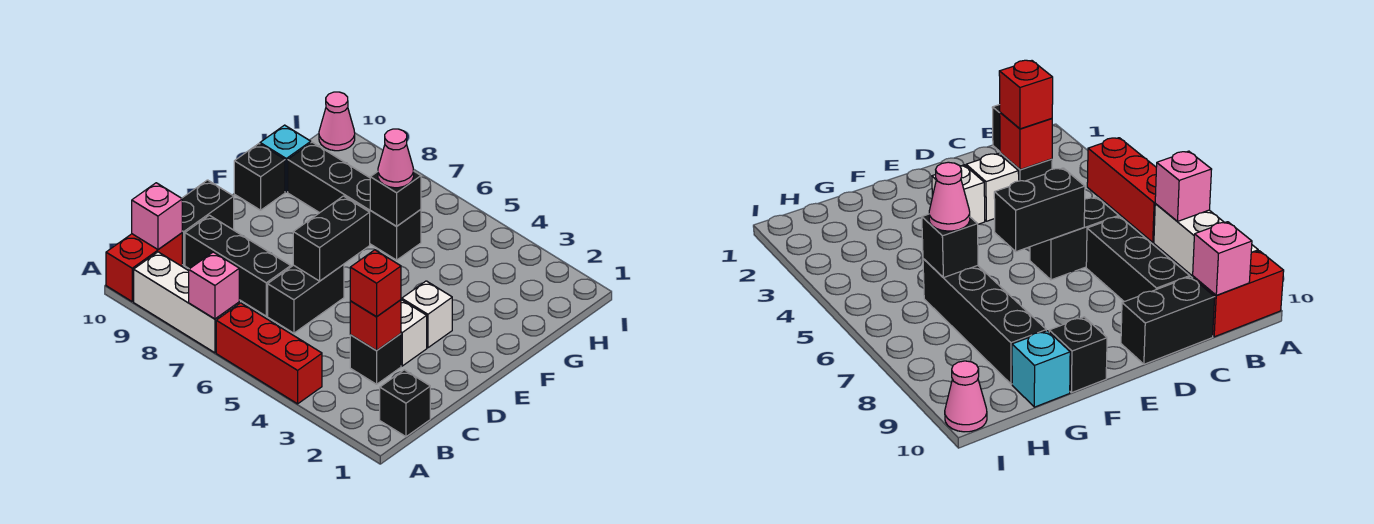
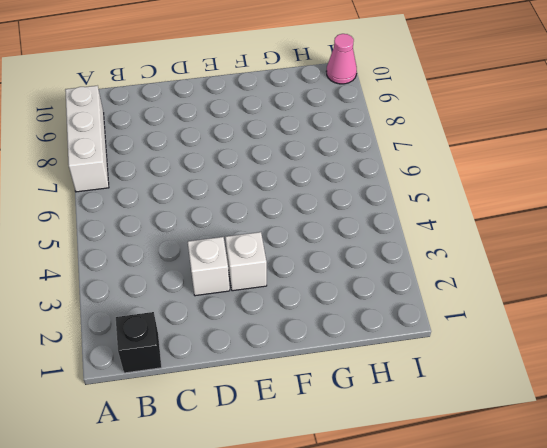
none -> red 1x3 brick [216,303,322,404]
none -> red 1x2 brick [106,233,182,301]
none -> black 1x1 brick [350,334,401,384]

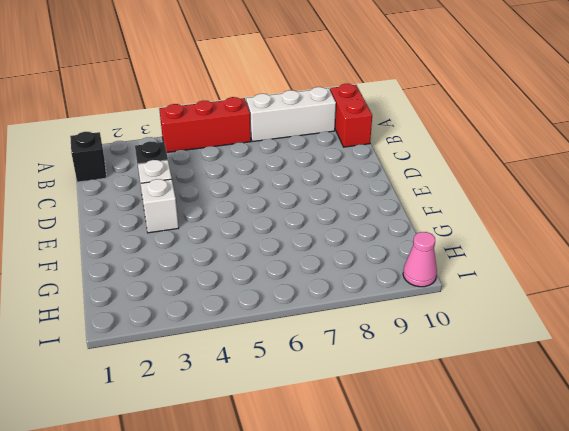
none -> black 1x2 brick [268,264,344,333]
none -> black 1x3 brick [185,215,291,316]
none -> black 1x2 brick [182,180,234,265]

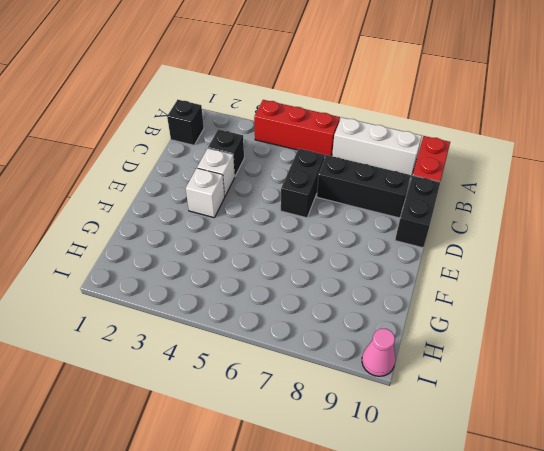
none -> black 1x1 brick [234,144,285,210]
none -> black 1x4 brick [288,142,421,260]
none -> cyan 1x1 brick [260,125,311,192]

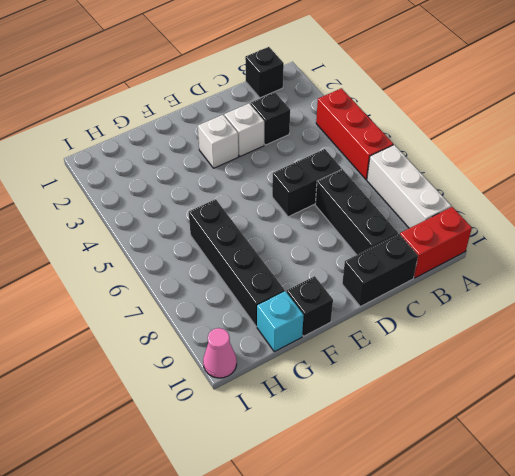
none -> pink 1x1 brick [189,252,239,319]
none -> pink 1x1 brick [132,183,182,249]
none -> red 1x1 brick [350,300,401,351]

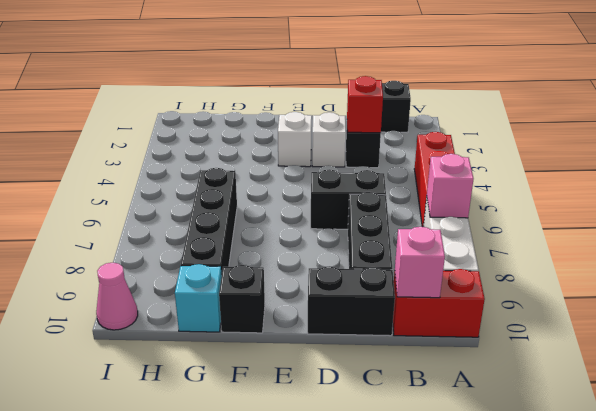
none -> black 1x2 brick [293,196,370,281]
none -> black 1x1 brick [370,172,421,226]
none -> red 1x1 brick [350,250,401,317]

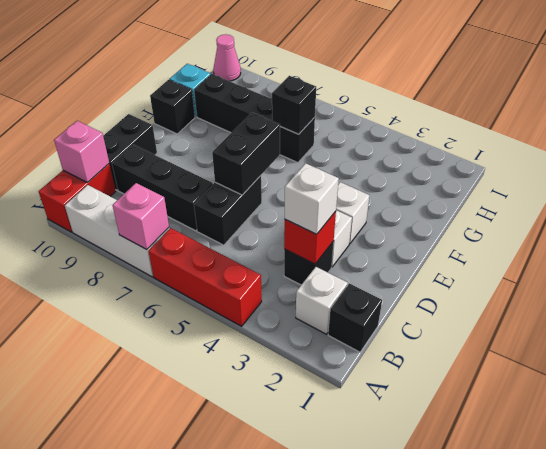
white 1x1 brick [296,267,348,334] -> none
white 1x1 brick [285,163,339,234] -> red 1x1 brick [350,250,401,317]
none -> pink 1x1 cone [378,129,414,188]

